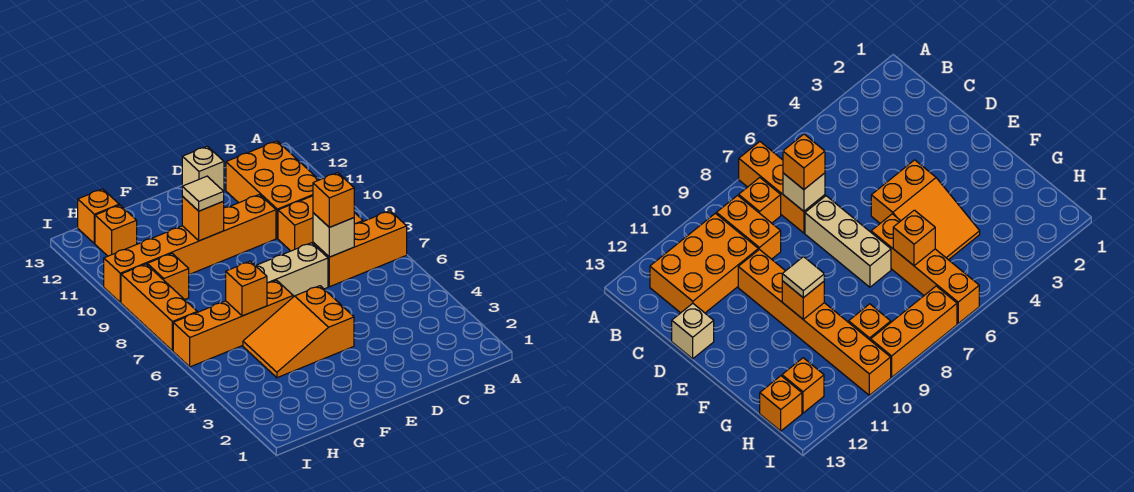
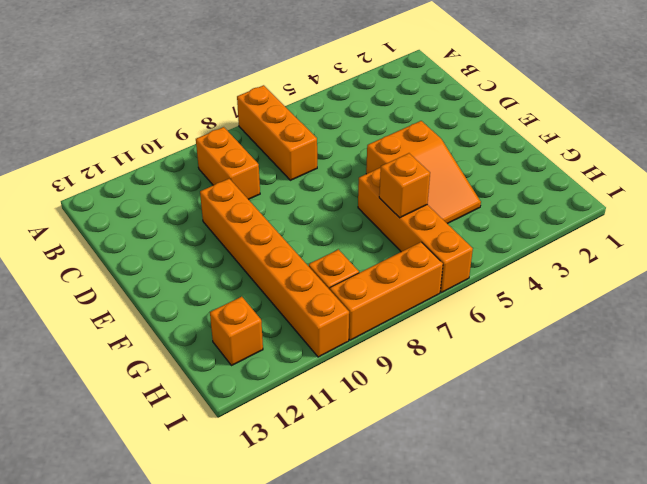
none -> orange 1x1 brick [739,178,781,223]
none -> orange 2x3 brick [226,141,319,238]
none -> tan 1x3 brick [256,243,328,297]

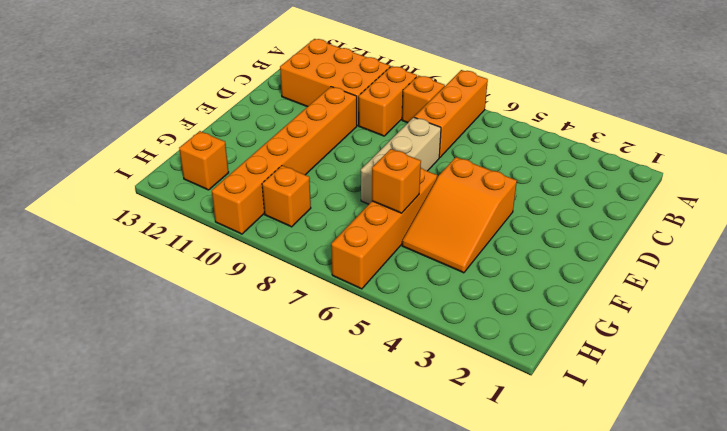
none -> tan 1x1 brick [182,146,224,191]
none -> orange 1x1 brick [78,189,119,244]
none -> orange 1x3 brick [121,264,197,351]

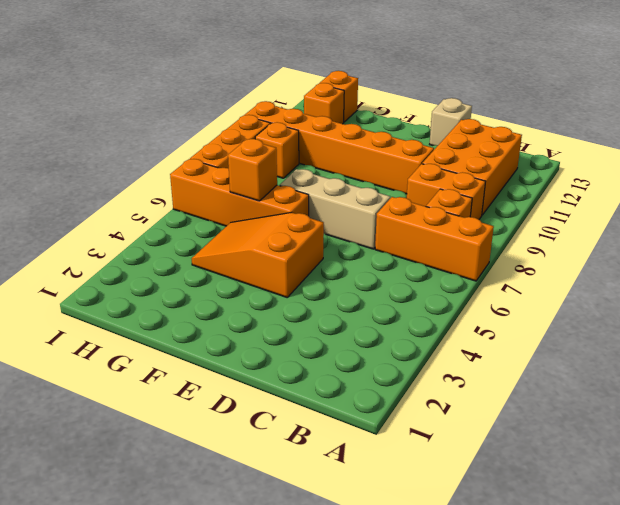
none -> tan 1x1 brick [313,213,354,257]
none -> orange 1x1 brick [182,196,224,241]
none -> orange 1x1 brick [313,173,354,227]

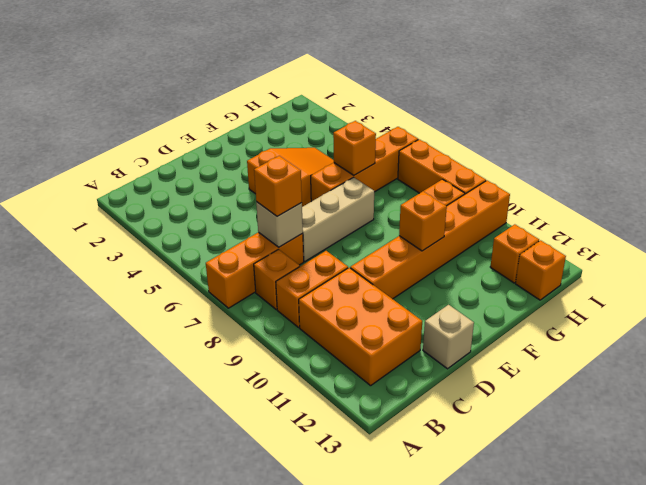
none -> tan 1x1 tile [182,176,224,211]

